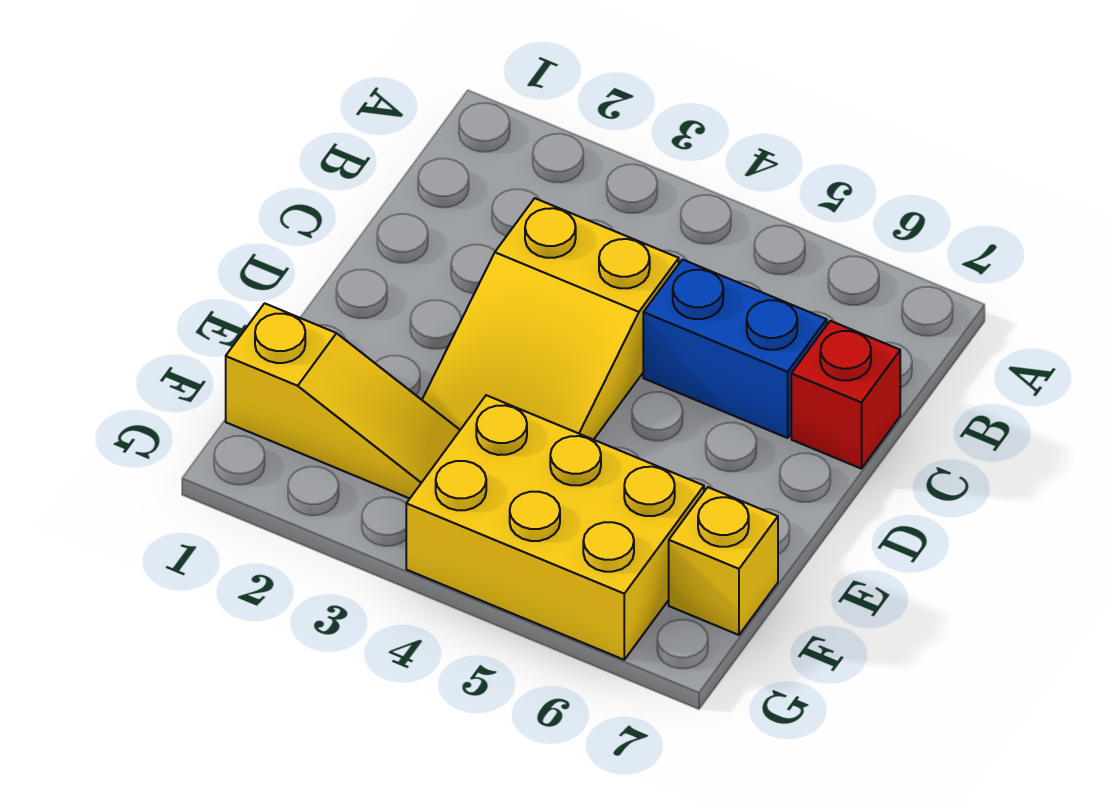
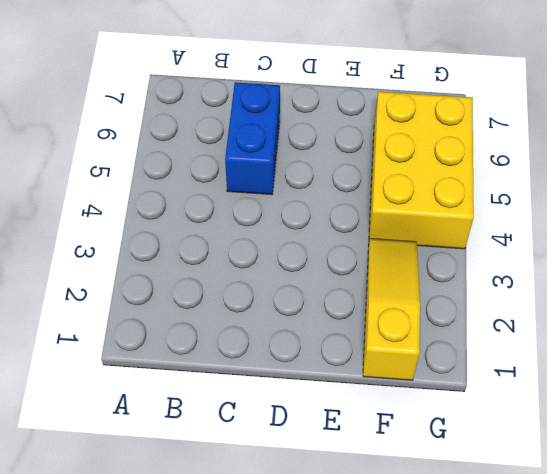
none -> yellow 2x3 slope [422,198,679,440]
none -> red 1x1 brick [791,321,900,469]

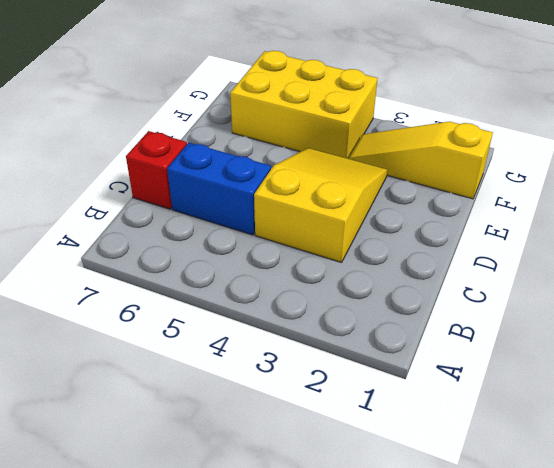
none -> yellow 1x1 brick [669,487,778,635]

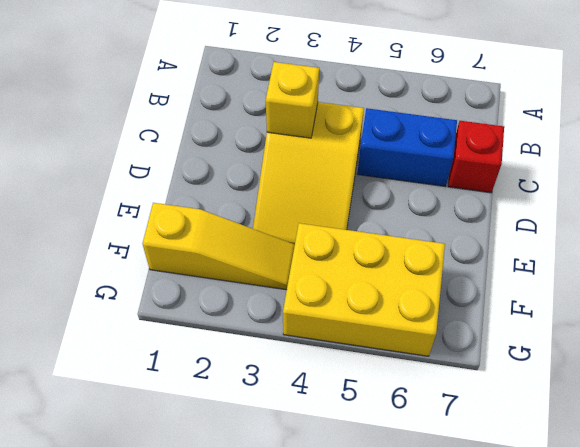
yellow 1x1 brick [266,62,319,138] -> yellow 1x1 brick moved to [669,487,778,635]

